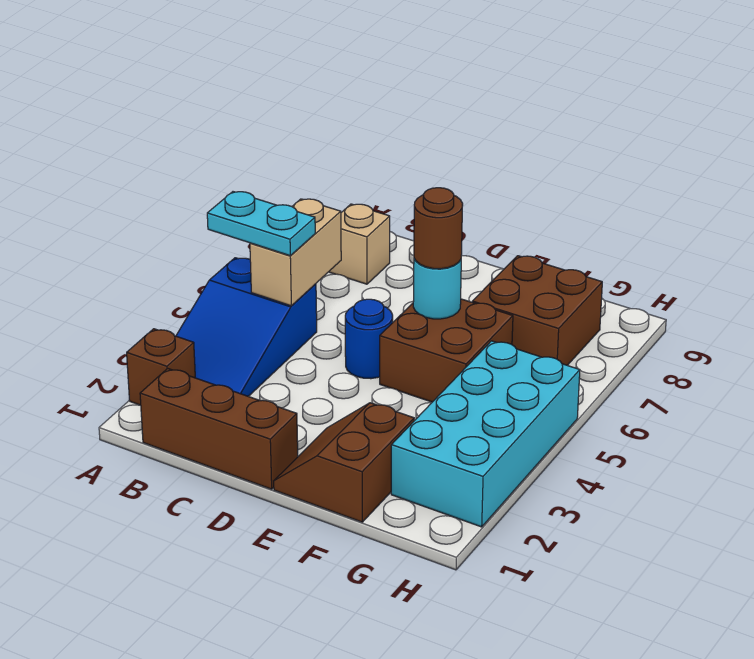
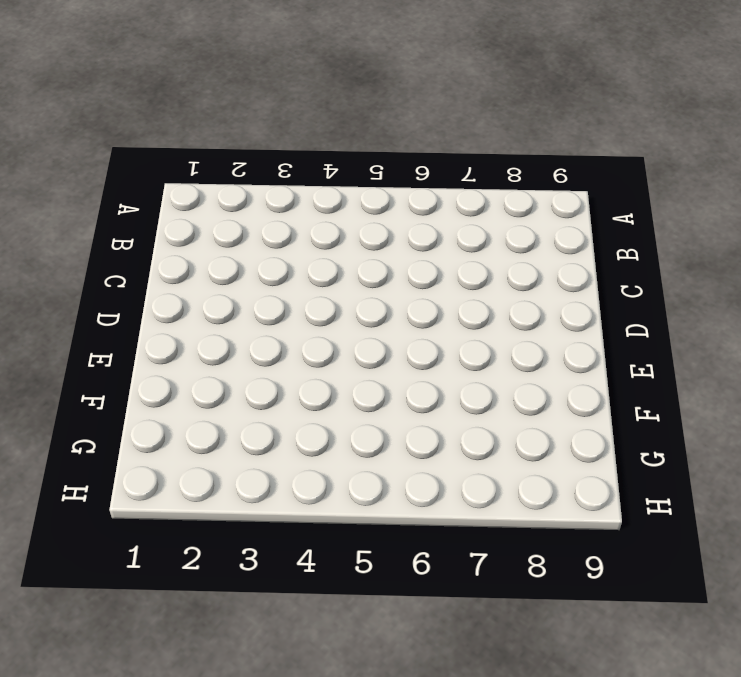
none -> brown 1x1 brick [127,329,195,405]
none -> blue 2x3 slope [176,258,317,396]
none -> brown 1x3 brick [140,368,298,489]

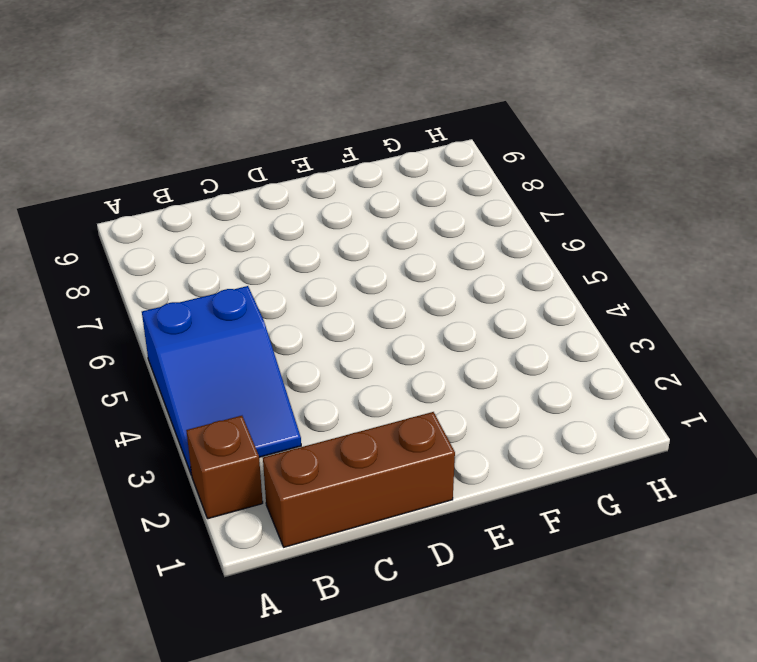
none -> tan 1x1 brick [329,204,390,284]
none -> blue 1x1 round brick [345,299,393,379]
none -> brown 2x2 slope [274,403,414,522]

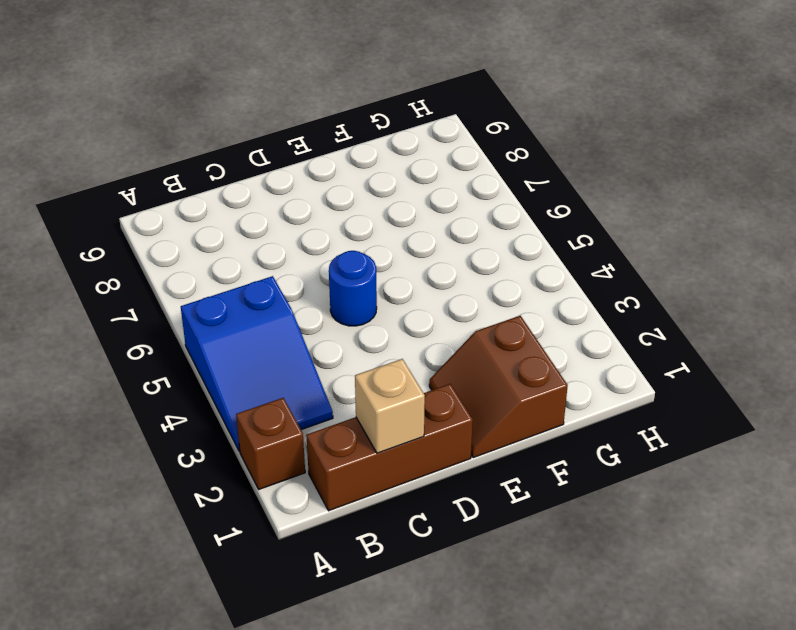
tan 1x1 brick [355,359,425,453] -> tan 1x1 brick moved to [329,204,390,284]
none -> brown 2x2 brick [380,299,513,402]
none -> brown 2x2 brick [472,256,602,365]
none -> cyan 2x4 brick [391,341,580,527]

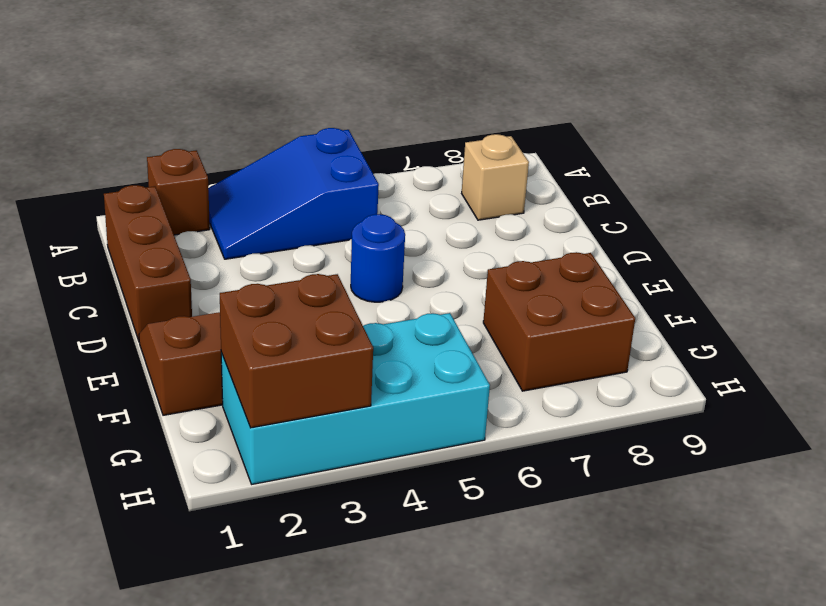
brown 2x2 brick [220,274,373,428] -> brown 2x2 brick moved to [380,299,513,402]
none -> tan 1x2 brick [250,199,341,306]
none -> cyan 1x1 round brick [413,259,461,319]
none -> cyan 1x2 plate [207,192,315,256]

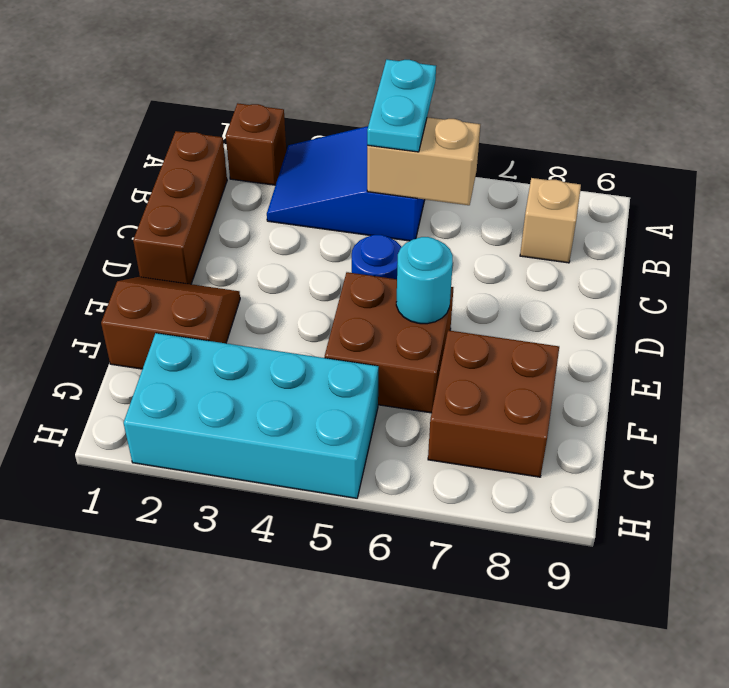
none -> brown 1x1 round brick [414,188,463,269]

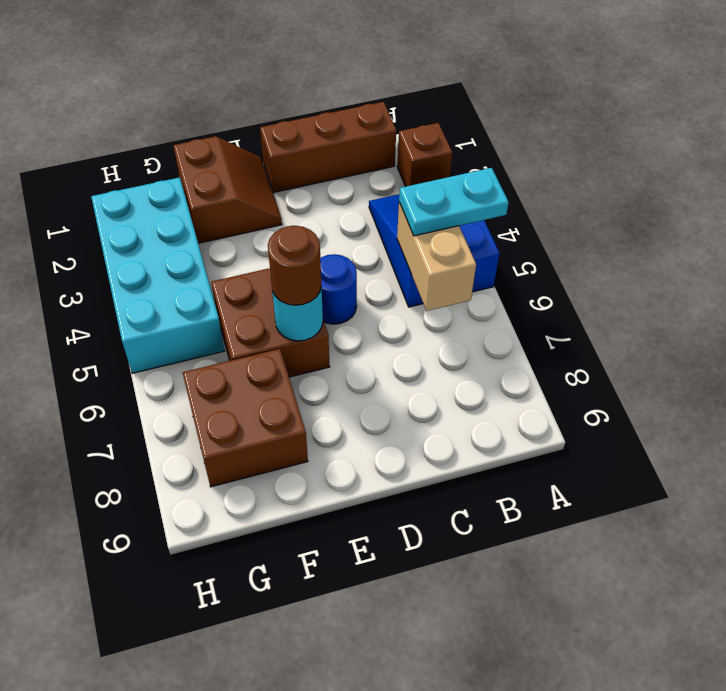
none -> tan 1x1 brick [329,204,390,284]

